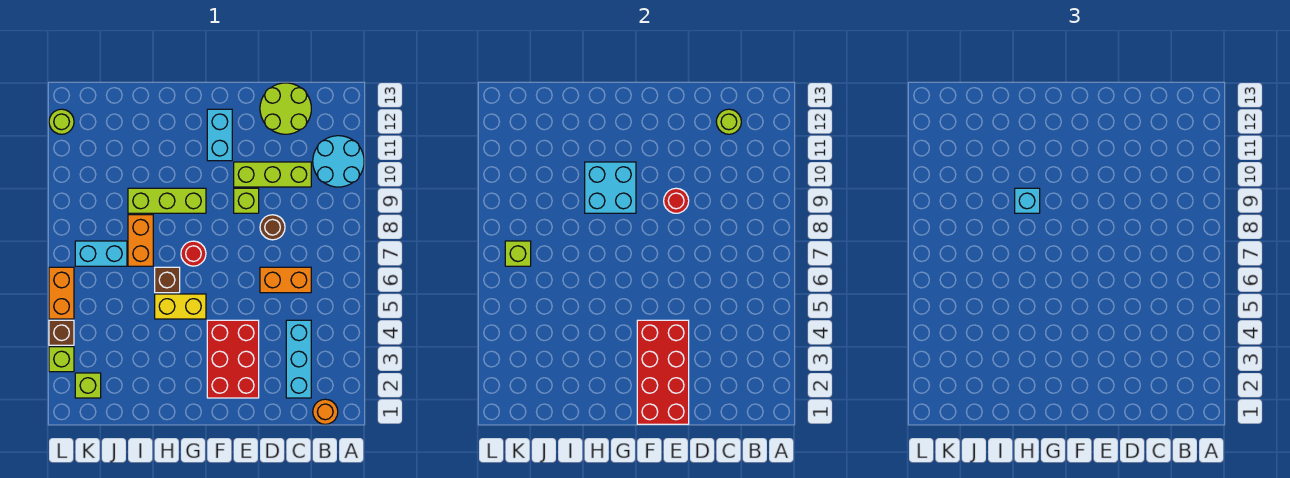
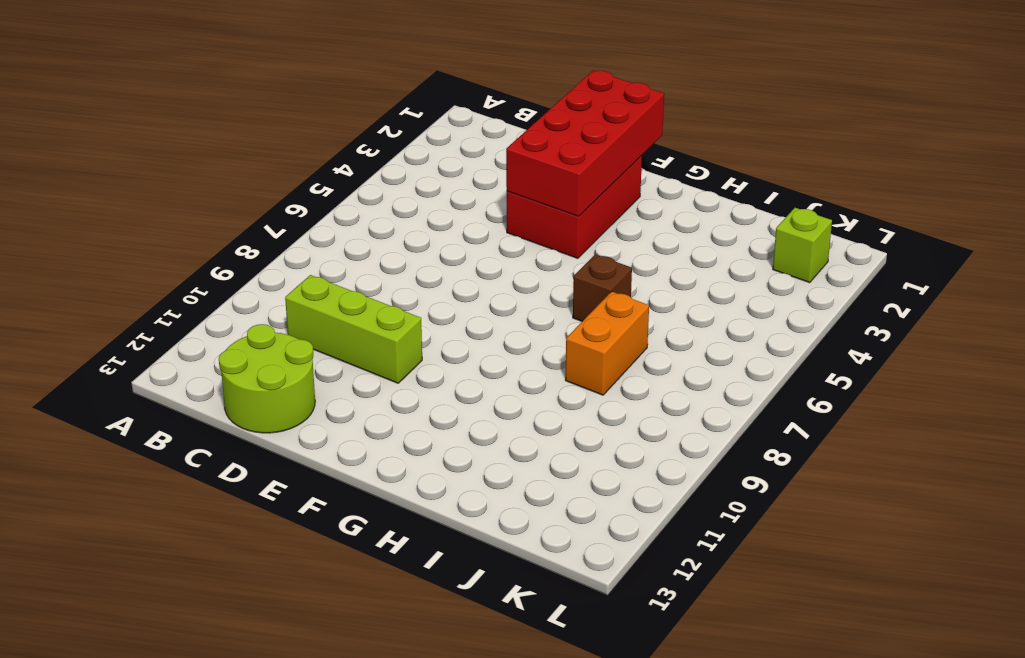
none -> cyan 2x2 round brick [313,136,364,187]
none -> orange 1x1 round brick [313,399,338,424]
none -> cyan 1x3 brick [286,320,311,398]

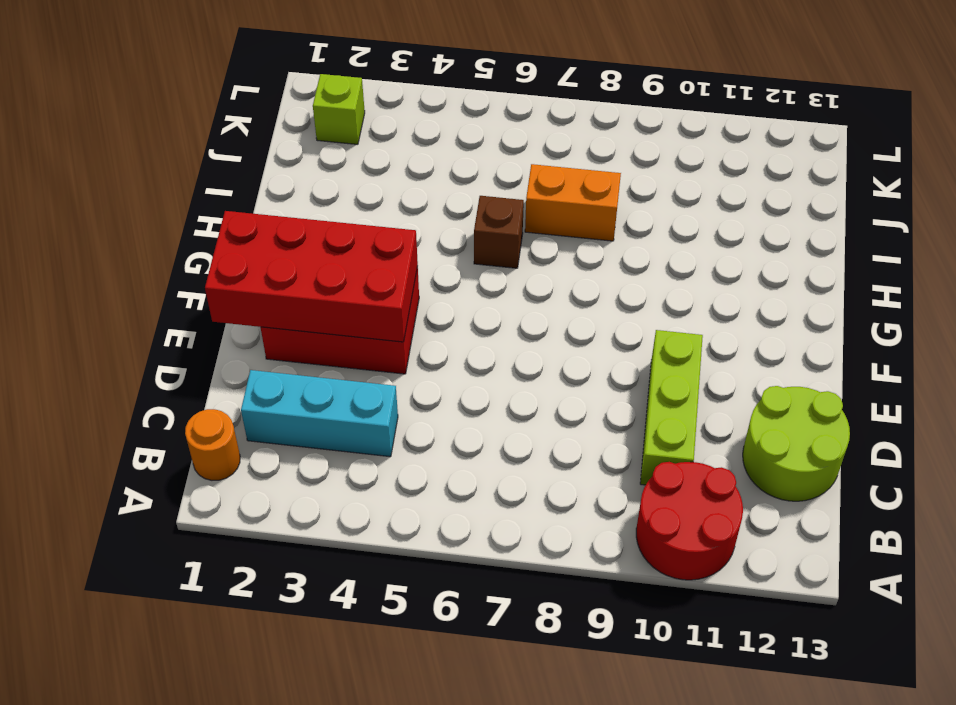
red 2x2 round brick [636,462,743,580] -> cyan 2x2 round brick [313,136,364,187]
none -> orange 1x2 brick [260,267,311,293]
none -> brown 1x1 round brick [260,215,285,240]
none -> lime 1x1 brick [234,188,259,213]

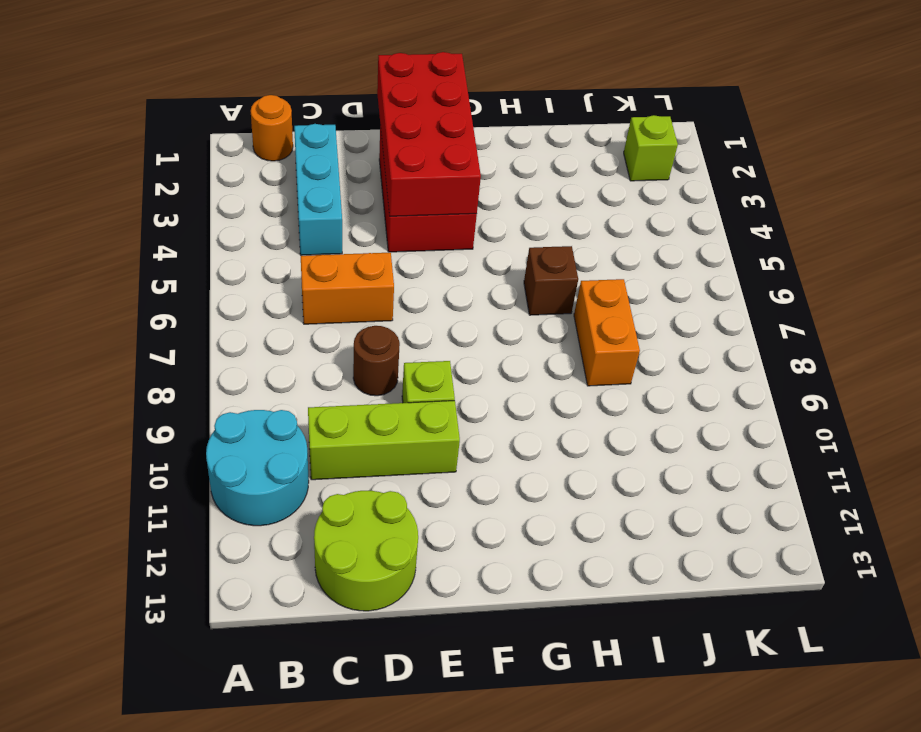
none -> cyan 1x2 brick [207,109,232,161]
none -> yellow 1x2 brick [155,294,206,319]
none -> red 1x1 round brick [181,241,206,266]

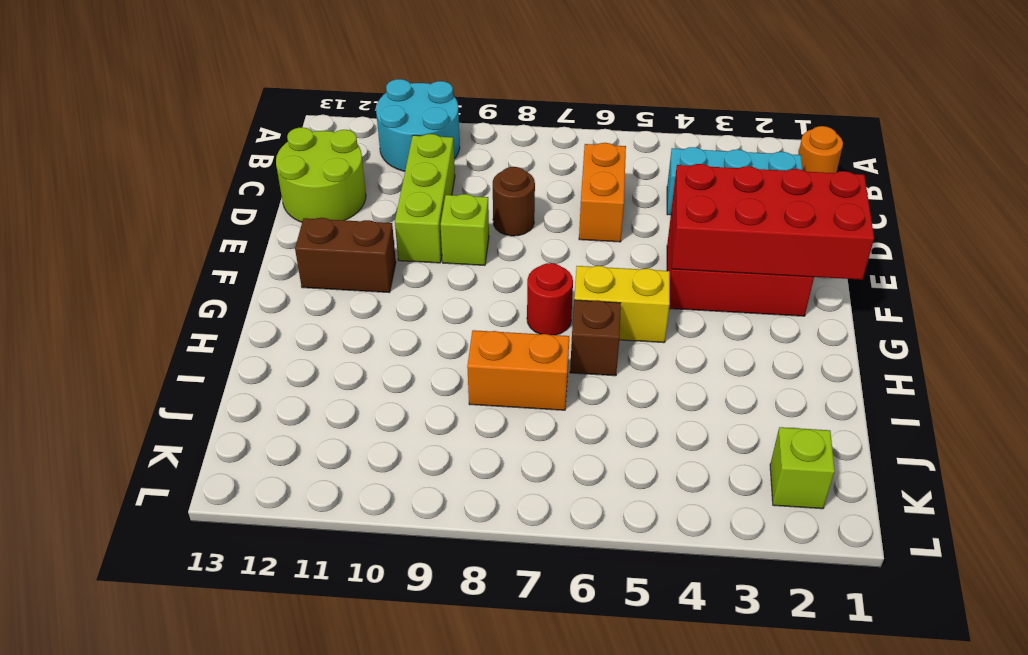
brown 1x2 brick [295,218,396,293] -> cyan 1x2 brick [207,109,232,161]
yellow 1x2 brick [574,266,670,343] -> yellow 1x2 brick turned to [155,294,206,319]
none -> lime 1x3 brick [128,188,206,213]
none -> cyan 1x2 brick [75,241,127,266]
none -> lime 1x1 brick [49,347,74,372]

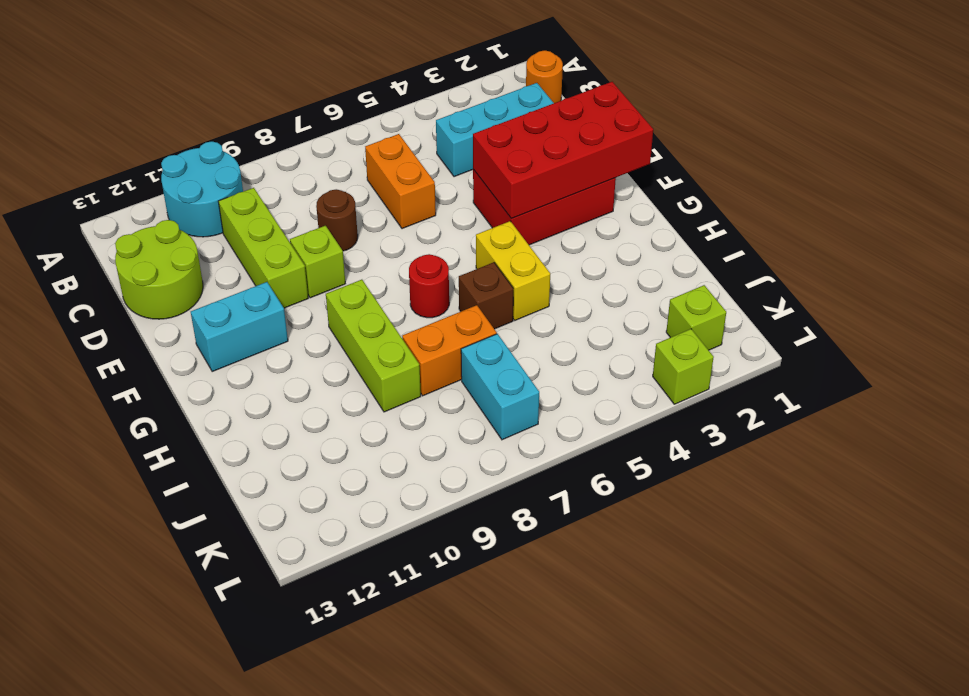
none -> brown 1x1 brick [49,320,74,345]
none -> orange 1x2 brick [49,267,74,319]
none -> lime 1x1 round brick [49,109,74,134]

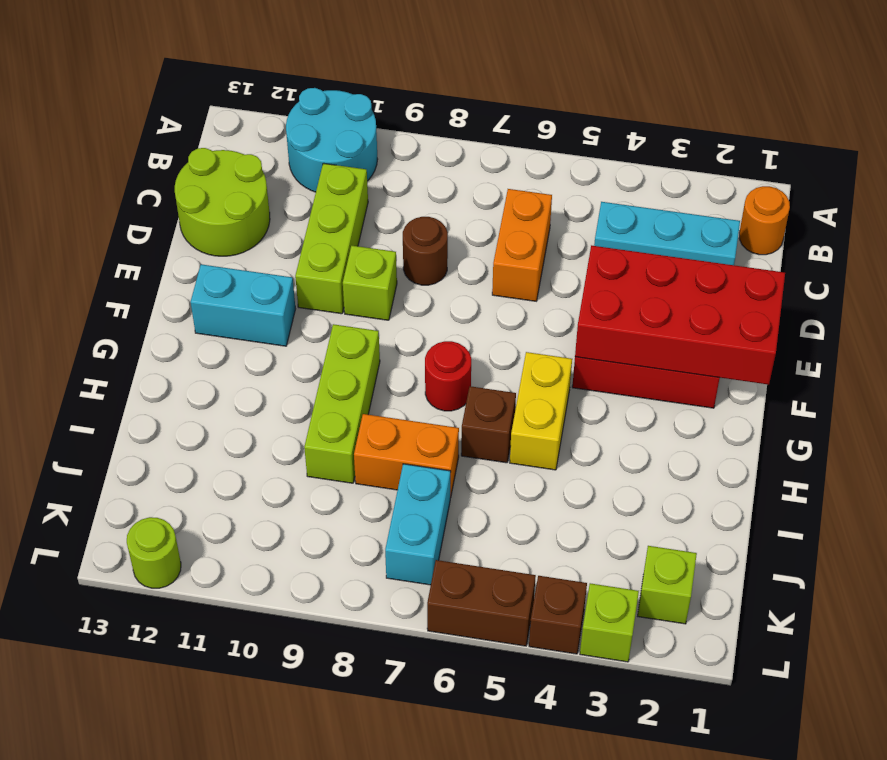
brown 1x2 brick [427,560,536,646] -> orange 1x2 brick [49,267,74,319]
none -> lime 1x1 round brick [716,109,741,134]
none -> red 1x1 round brick [664,188,689,213]
none -> cyan 2x2 brick [585,162,636,213]

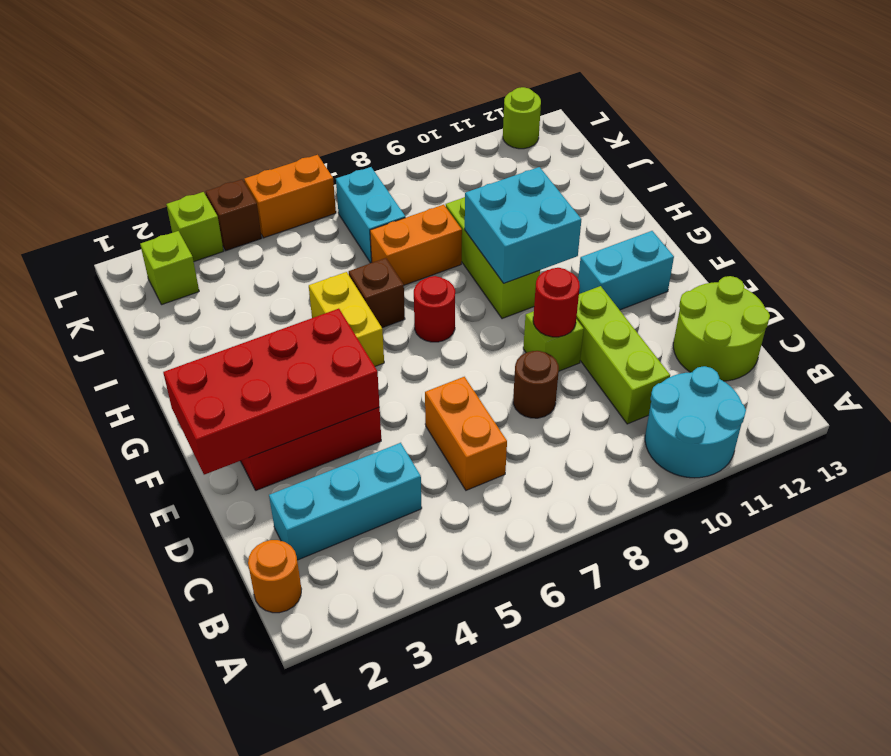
none -> lime 1x1 round brick [716,109,741,134]
none -> lime 1x1 brick [505,241,531,266]
none -> cyan 1x1 brick [1015,188,1040,213]

